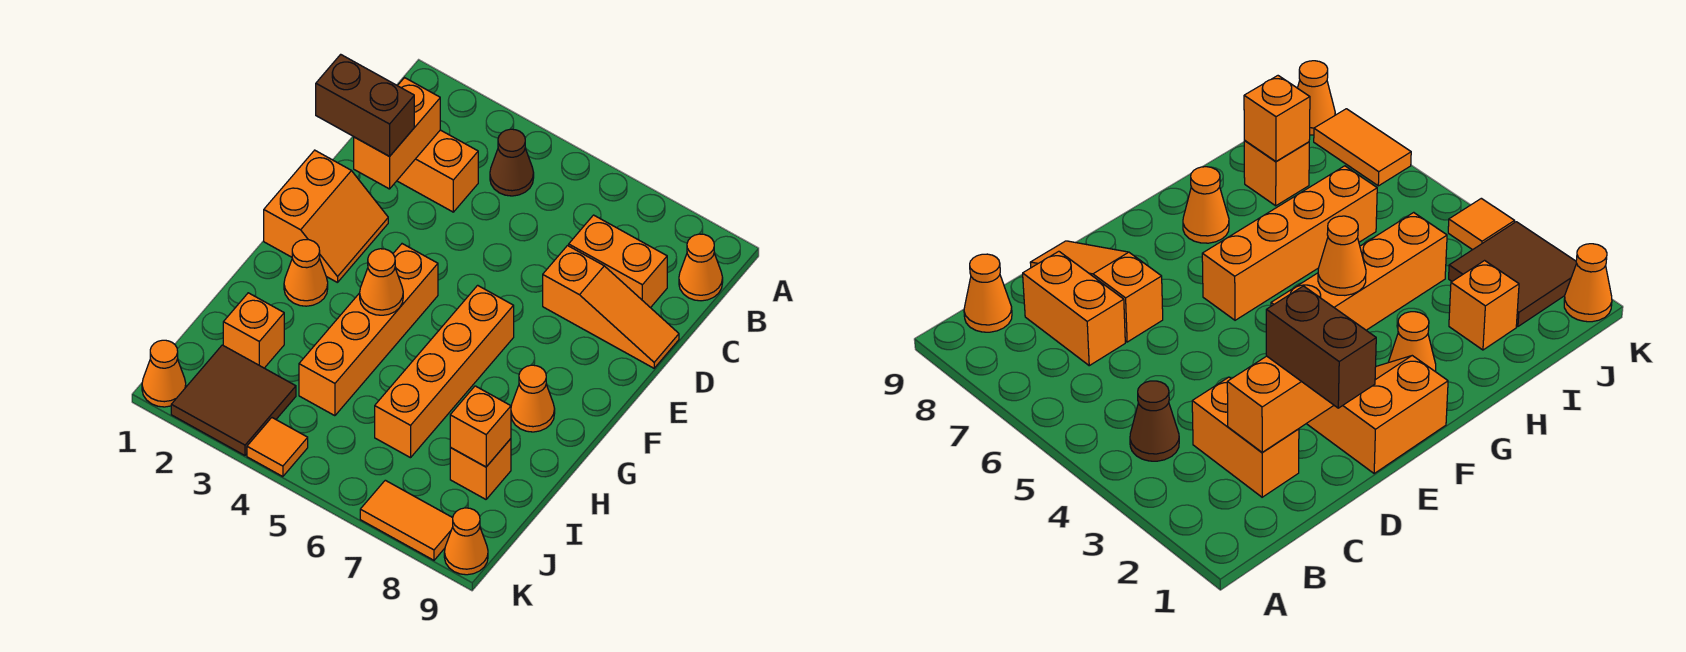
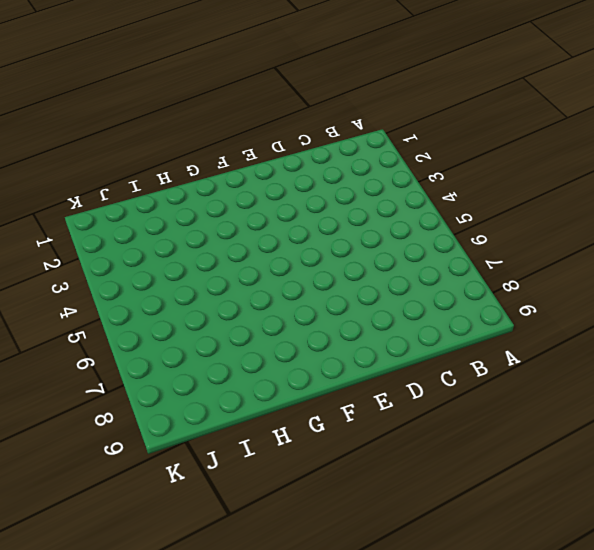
none -> brown 1x1 cone [490,129,534,196]
none -> orange 1x1 cone [679,234,723,301]
none -> orange 1x2 brick [397,130,478,212]

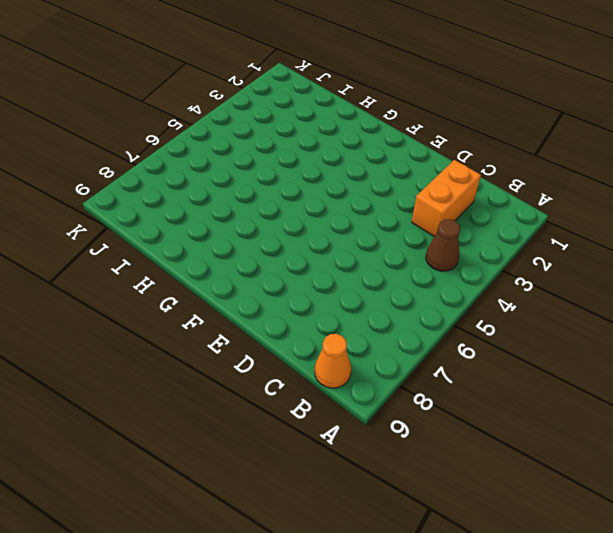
none -> orange 1x2 brick [569,215,667,308]
none -> orange 1x3 slope [543,246,679,368]
none -> orange 2x2 slope [264,150,388,283]

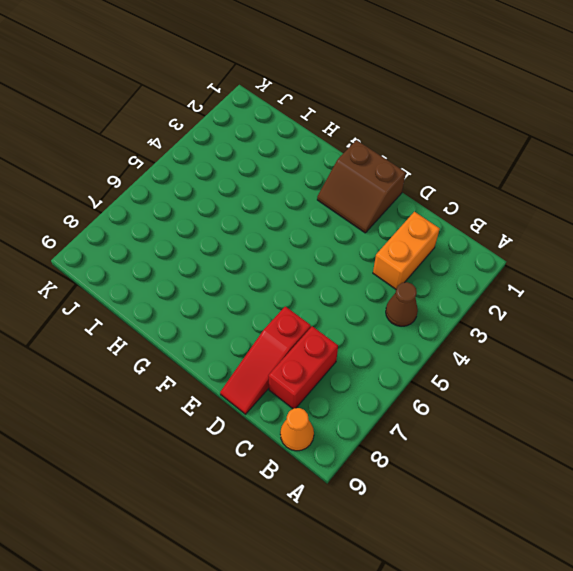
red 1x2 brick [268,326,338,409] -> orange 1x2 brick [569,215,667,308]
red 1x3 slope [220,306,311,414] -> orange 1x3 slope [543,246,679,368]
brown 2x2 slope [317,140,406,233] -> orange 2x2 slope [264,150,388,283]
none -> orange 1x4 brick [299,244,438,416]
none -> orange 1x4 brick [375,285,514,458]
none -> orange 1x1 cone [284,240,328,306]

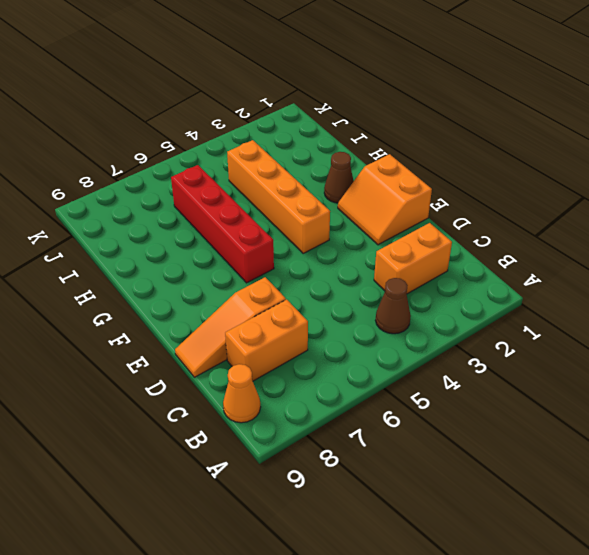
red 1x4 brick [171,165,274,283] -> orange 1x4 brick [375,285,514,458]
brown 1x1 cone [324,152,354,203] -> orange 1x1 cone [284,240,328,306]
none -> orange 1x1 cone [511,365,555,432]
none -> orange 1x1 brick [223,293,284,368]
none -> orange 1x1 brick [450,439,511,499]

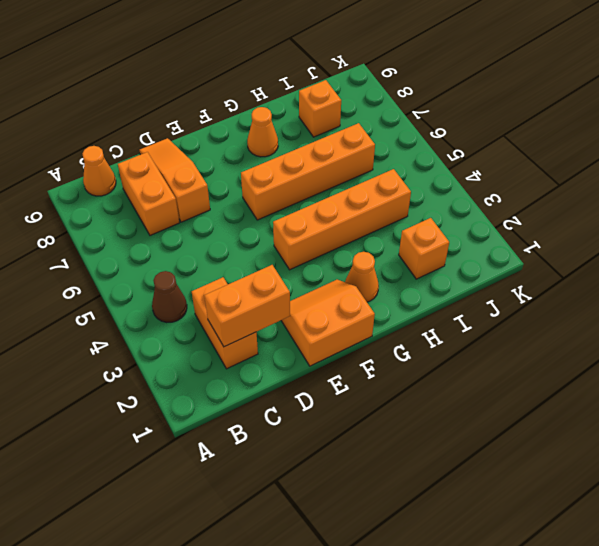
none -> brown 2x2 tile [171,345,296,455]
none -> orange 1x1 cone [142,340,186,407]
none -> orange 1x1 tile [247,418,308,477]

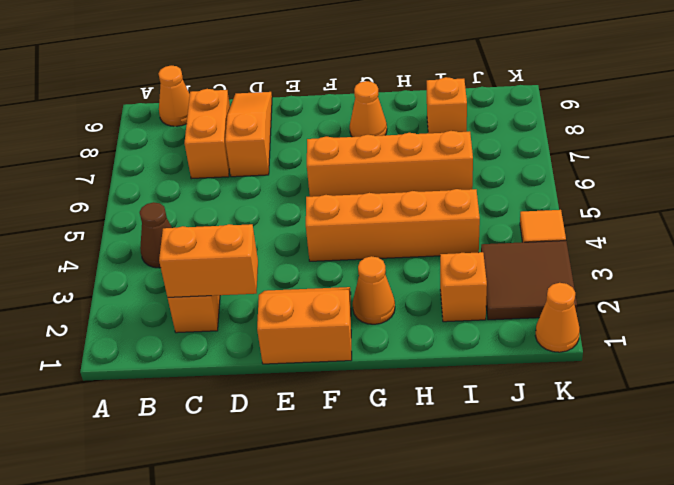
none -> orange 1x2 tile [360,480,453,560]
none -> orange 1x1 cone [444,508,488,575]
none -> orange 1x1 cone [360,249,403,315]

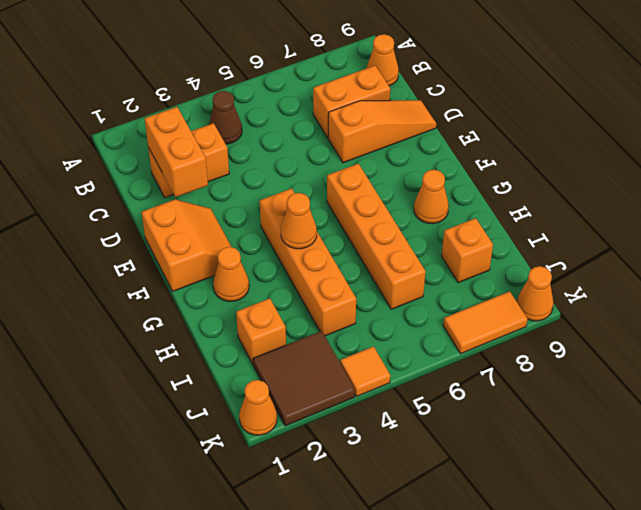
none -> orange 1x1 brick [450,386,511,467]
none -> brown 1x2 brick [316,54,414,156]

